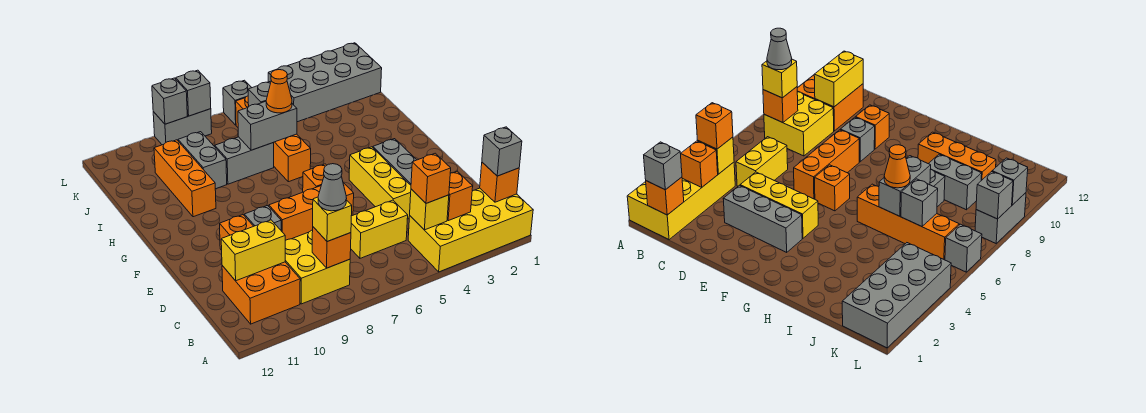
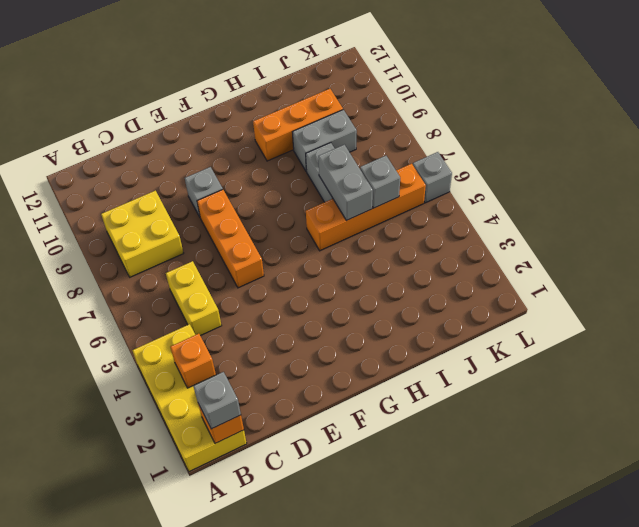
none -> orange 2x2 brick [222,262,300,324]
none -> grey 1x3 brick [373,139,416,185]
none -> yellow 1x3 brick [349,147,411,219]
none -> orange 1x1 brick [220,215,254,250]

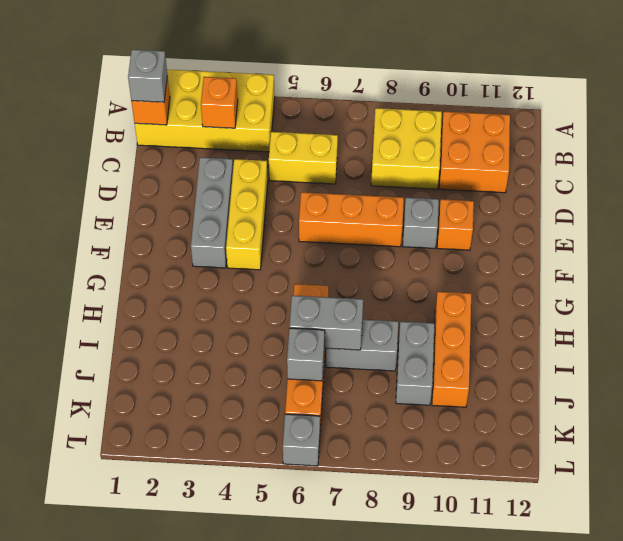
none -> orange 1x1 brick [303,164,327,192]
none -> grey 2x4 brick [268,43,382,122]
none -> grey 1x2 brick [153,109,212,145]
none -> yellow 1x1 brick [410,189,449,230]

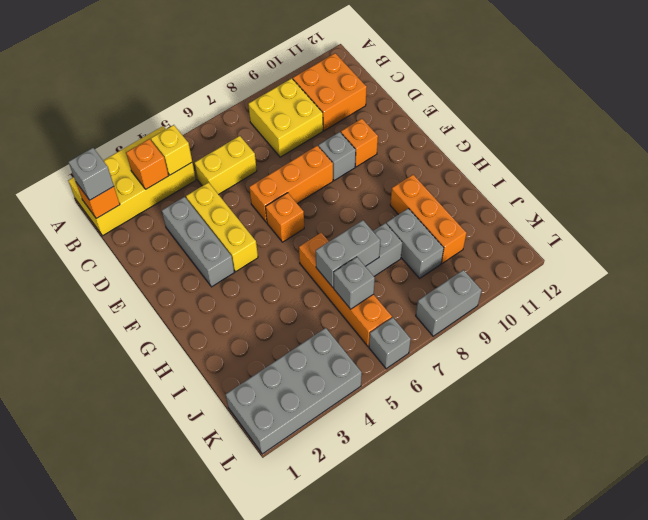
none -> orange 1x1 brick [312,227,351,268]
none -> yellow 1x2 brick [221,220,285,281]
none -> grey 1x1 brick [176,70,211,116]
none -> grey 1x1 brick [152,78,187,124]

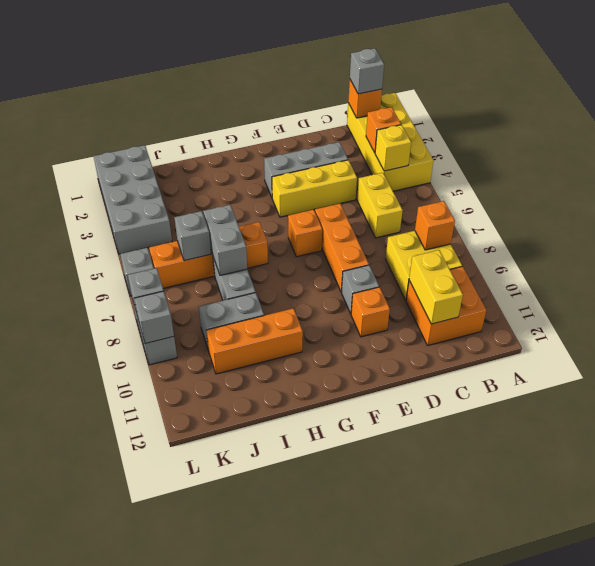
none -> orange 1x1 brick [411,153,451,203]
none -> yellow 1x1 brick [313,197,352,242]
none -> orange 1x1 cone [266,70,292,113]
none -> grey 1x1 cone [318,164,347,211]

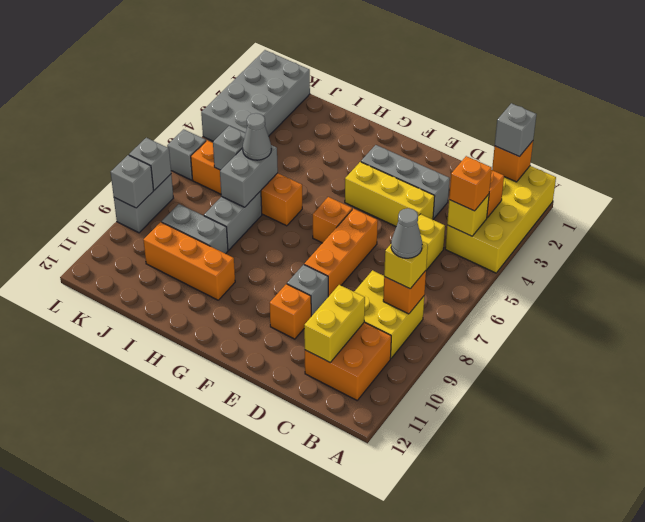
grey 1x1 cone [243,113,271,160] -> orange 1x1 cone [266,70,292,113]

